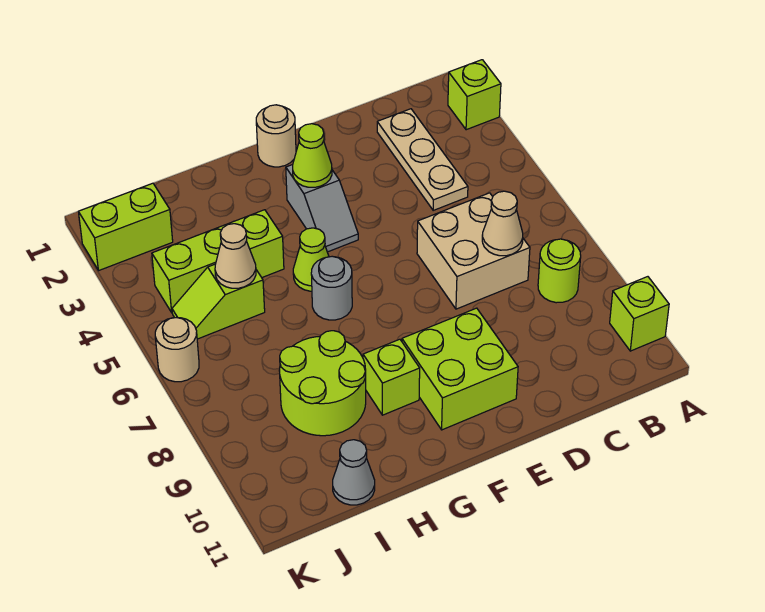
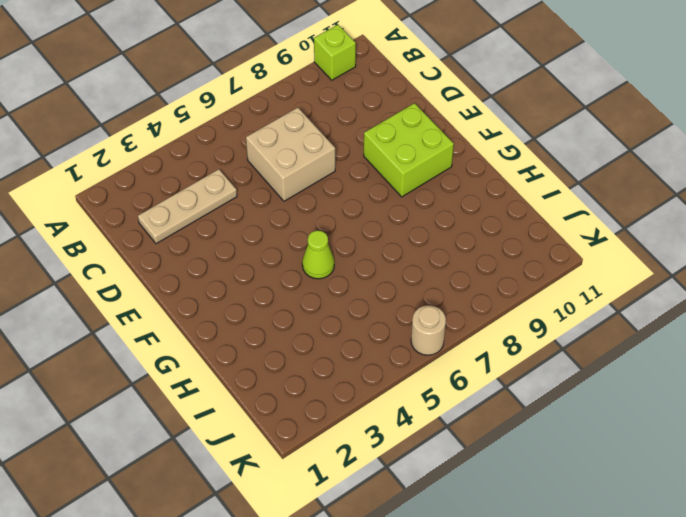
none -> lime 1x1 brick [448,60,501,130]
none -> lime 1x1 round brick [538,239,581,303]
none -> tan 1x1 round brick [256,105,296,167]

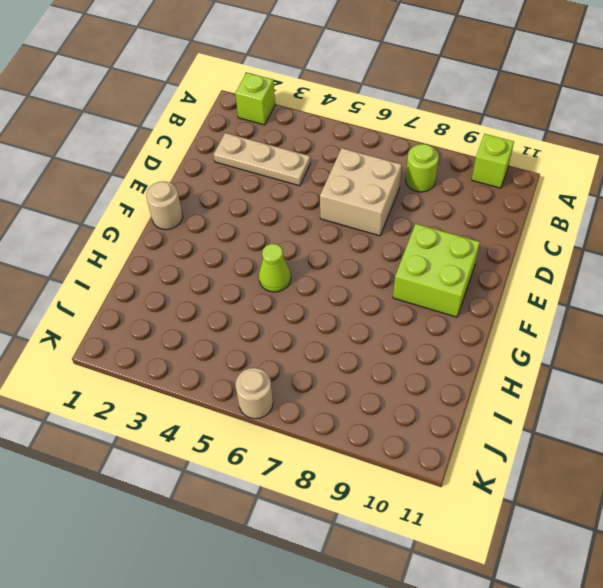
none -> grey 1x2 slope [286,165,358,252]
none -> grey 1x1 round brick [311,256,352,320]
none -> lime 1x1 brick [363,339,420,415]

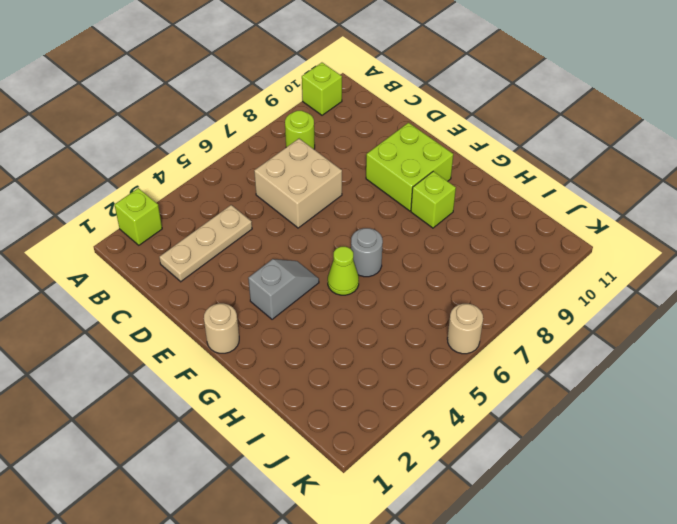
none -> lime 1x3 brick [152,210,284,312]
none -> lime 2x2 round brick [279,331,366,436]
none -> lime 1x2 slope [172,264,265,339]

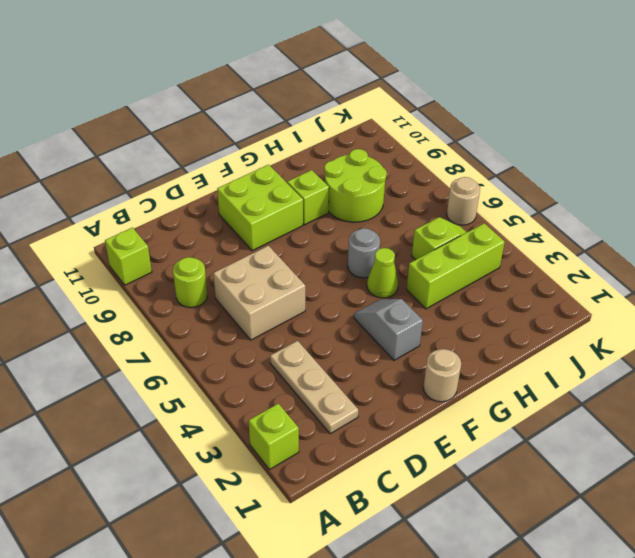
none -> grey 1x1 cone [333,440,375,505]
none -> lime 1x2 brick [78,183,173,271]
none -> tan 1x1 cone [482,191,523,256]

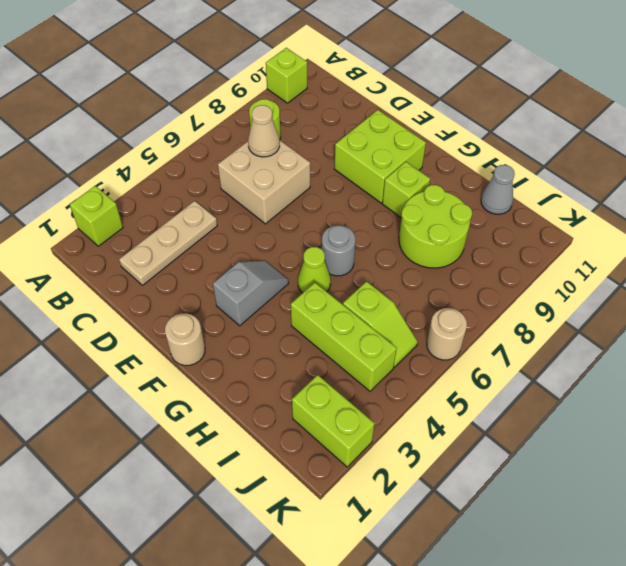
none -> lime 1x1 cone [293,124,332,187]
none -> tan 1x1 cone [215,224,256,288]

